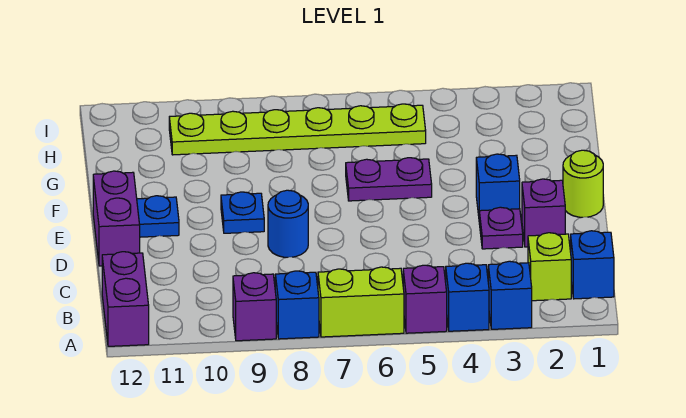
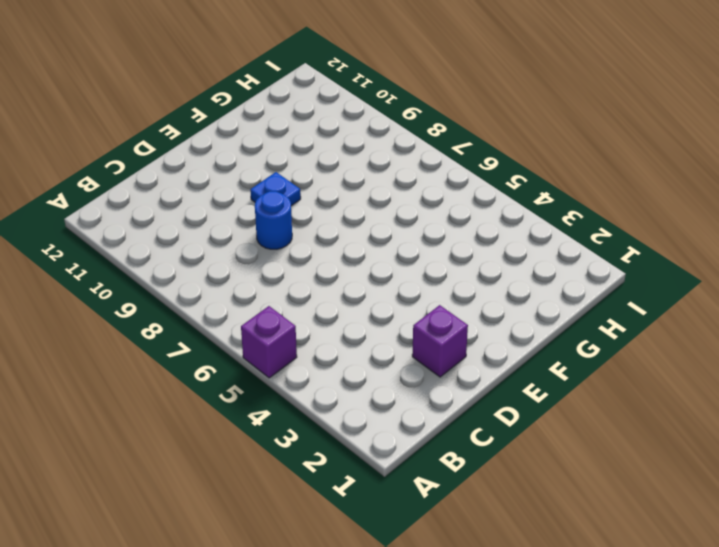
none -> blue 1x1 brick [488,261,532,329]
none -> blue 1x1 brick [446,263,489,331]
none -> lime 1x2 brick [318,267,404,337]

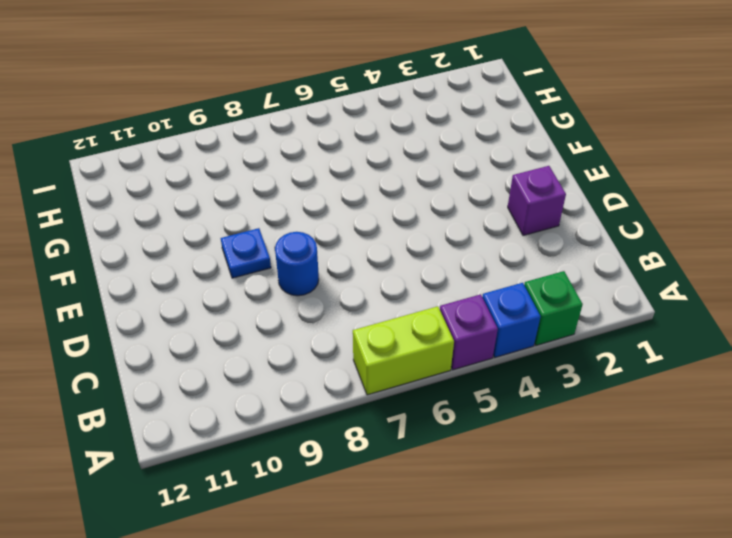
green 1x1 brick [524,271,583,345] -> blue 1x1 brick [488,261,532,329]
none -> blue 1x1 brick [275,271,319,339]
none -> purple 1x1 brick [233,273,276,341]
none -> purple 1x2 brick [102,252,149,346]

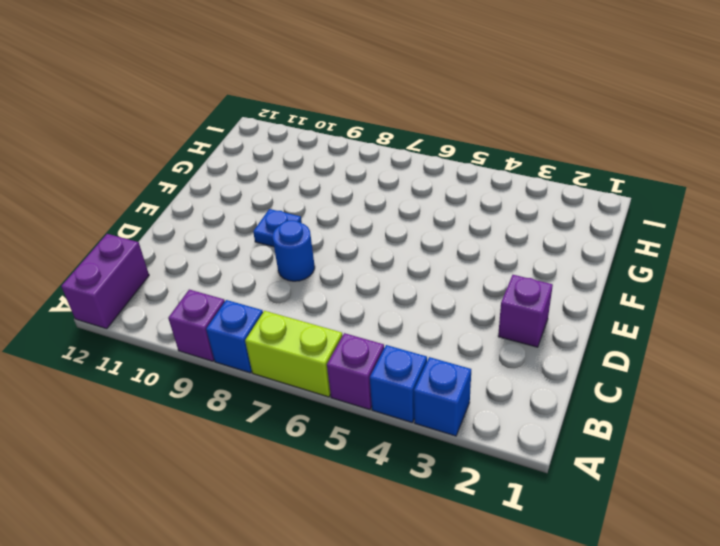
none -> blue 1x1 brick [571,231,614,299]
none -> lime 1x1 brick [528,233,571,301]
none -> purple 1x1 plate [479,207,523,249]

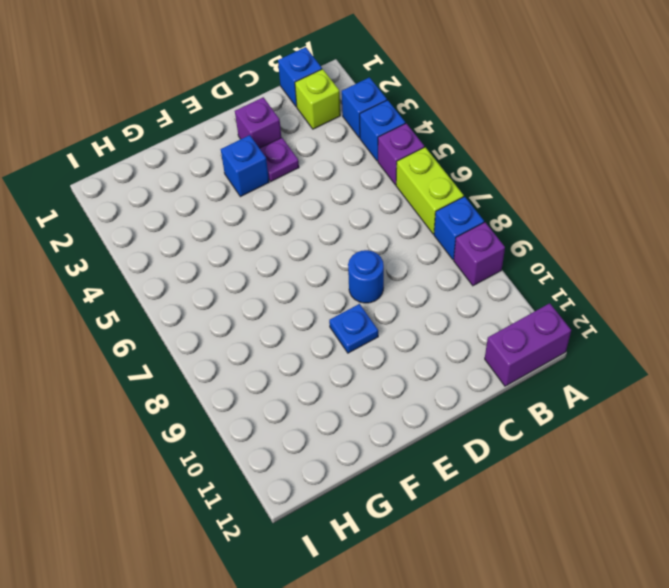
none -> purple 1x2 brick [93,171,140,266]
none -> lime 1x1 round brick [563,150,603,217]
none -> blue 1x1 plate [137,196,179,237]

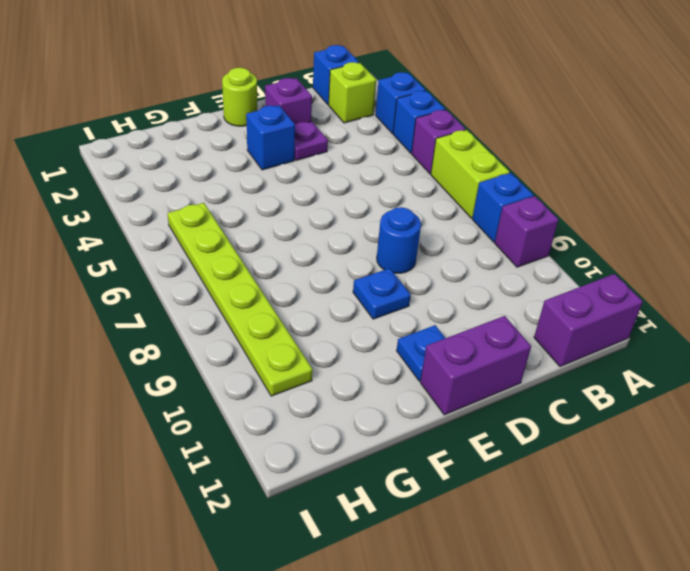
none -> purple 1x2 plate [346,158,432,201]

